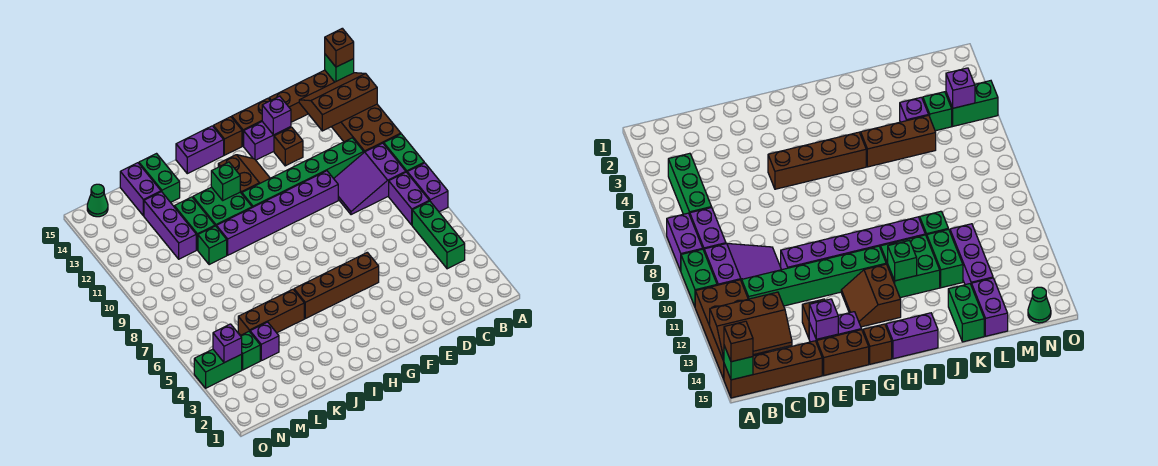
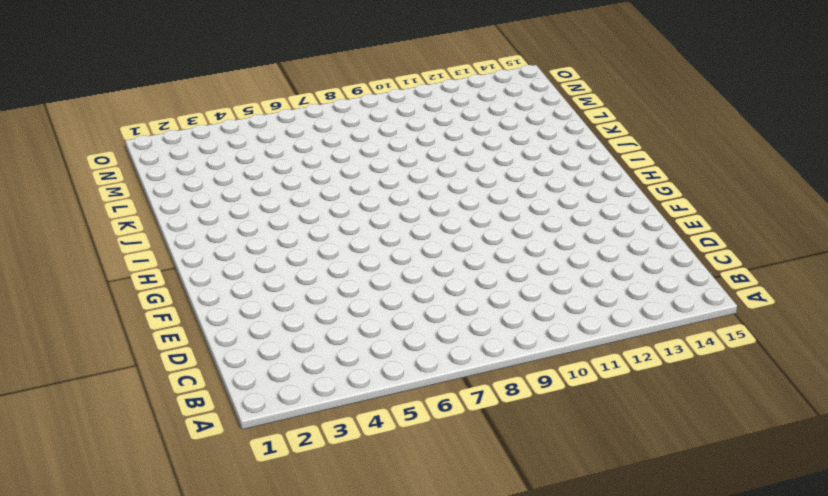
none -> purple 1x2 brick [407,163,448,212]
none -> green 1x2 brick [384,134,424,172]
none -> brown 2x4 brick [332,104,401,152]
none -> brown 1x4 brick [269,70,334,122]

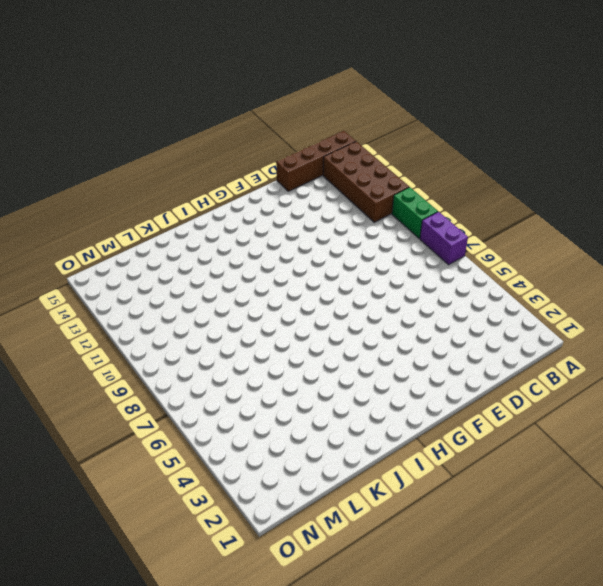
none -> green 1x3 brick [412,201,465,269]
none -> purple 1x2 brick [389,172,429,225]
none -> purple 2x3 slope [334,143,406,215]
none -> green 1x6 brick [242,138,364,207]

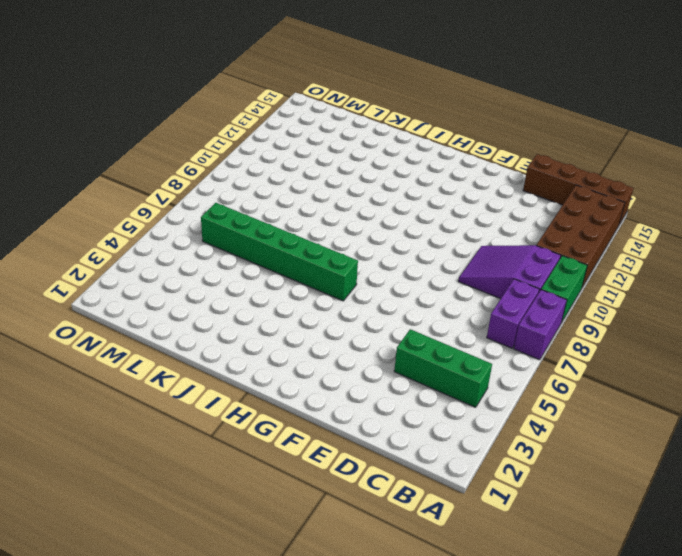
green 1x3 brick [394,329,492,407] -> green 1x3 brick turned to [412,201,465,269]
green 1x6 brick [201,203,358,301] -> green 1x6 brick moved to [242,138,364,207]
none -> purple 1x6 brick [216,171,338,255]
none -> brown 1x1 brick [274,127,303,166]
none -> purple 1x2 brick [244,122,291,160]
none -> brown 1x2 brick [232,98,270,146]

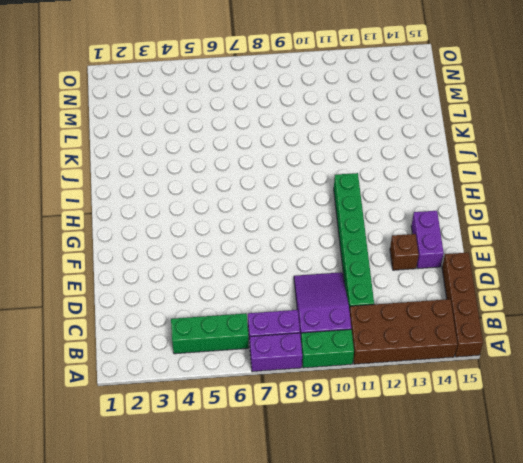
none -> purple 1x6 brick [216,171,338,255]
none -> brown 1x2 brick [232,98,270,146]
none -> brown 1x4 brick [294,252,379,319]
none -> brown 2x2 slope [218,155,270,194]

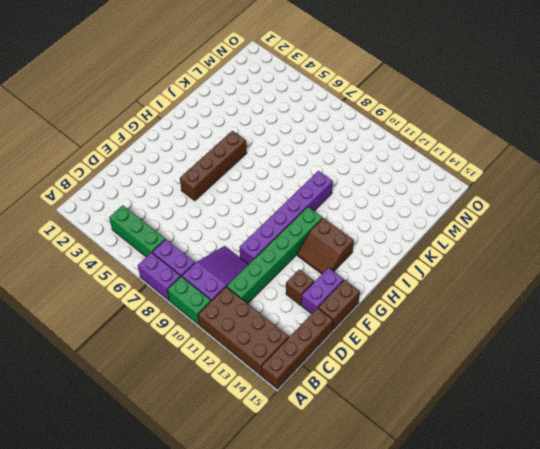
none -> brown 1x1 brick [213,117,242,155]
none -> purple 1x2 brick [176,126,224,174]
none -> green 2x2 brick [193,187,252,226]
none -> brown 1x3 brick [238,289,304,335]

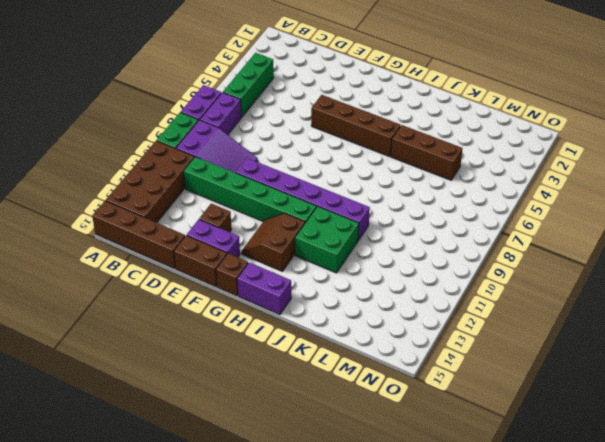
none -> green 1x1 brick [198,226,227,265]
none -> green 1x2 brick [174,197,215,250]
none -> green 1x2 brick [139,154,180,202]
none -> purple 1x1 brick [250,322,279,361]

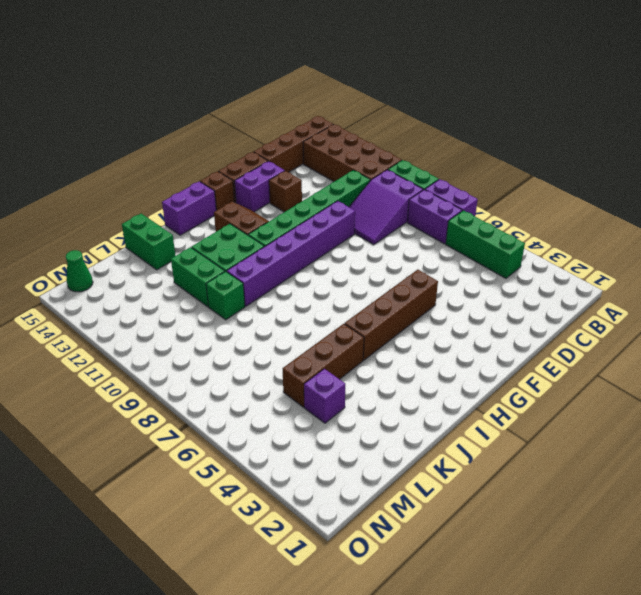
none -> purple 1x3 brick [144,192,196,259]
none -> purple 1x2 brick [120,163,161,216]
none -> green 1x1 brick [241,332,260,370]
none -> green 1x2 brick [194,349,242,388]

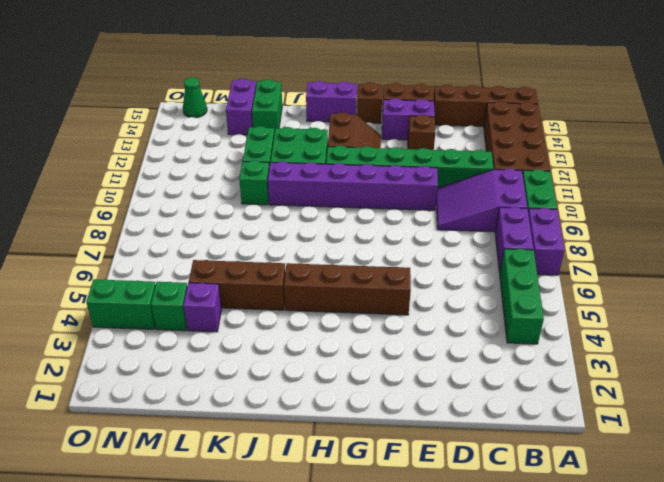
none -> purple 1x3 brick [144,192,196,259]
none -> brown 2x3 slope [299,73,377,131]
none -> green 1x1 brick [325,54,354,82]
none -> purple 1x1 brick [262,96,291,135]

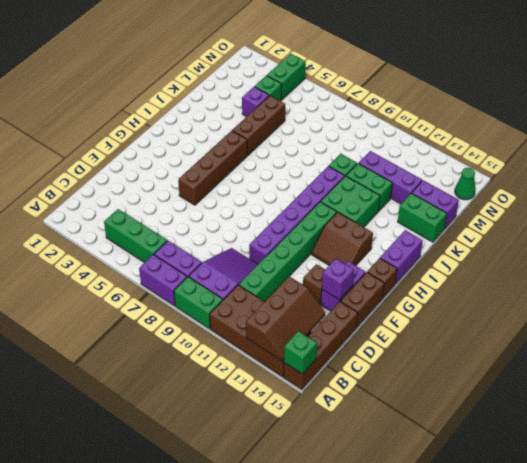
none -> green 1x1 brick [211,162,240,200]
none -> purple 1x1 brick [213,324,242,363]
none -> brown 1x1 brick [325,28,354,67]

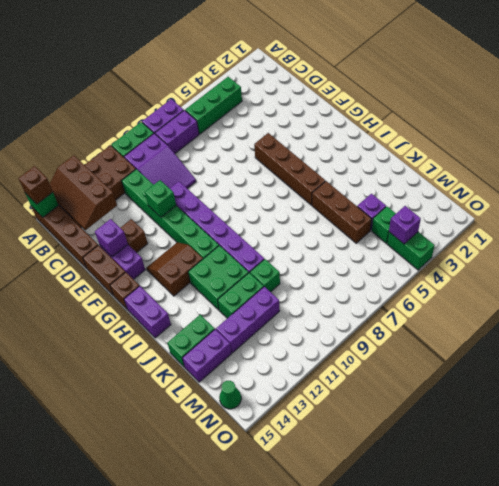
green 1x1 brick [145,180,176,217] -> green 1x1 brick moved to [211,162,240,200]

